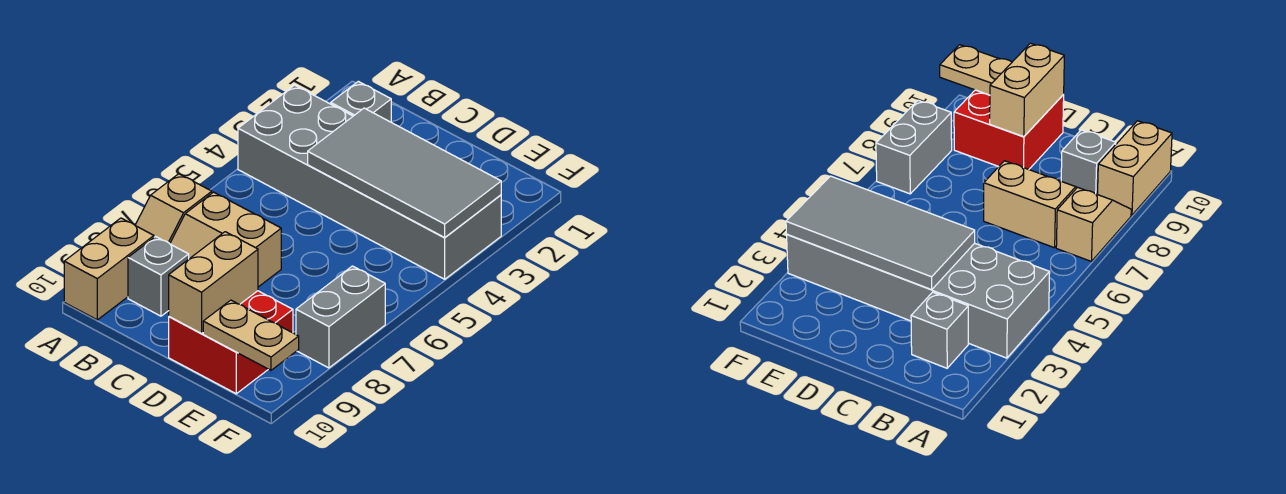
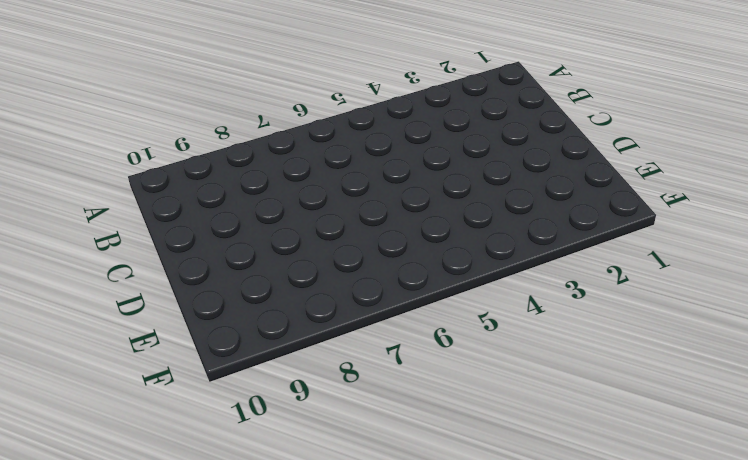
none -> grey 2x6 brick [238,85,501,279]
none -> tan 1x2 slope [135,174,212,244]

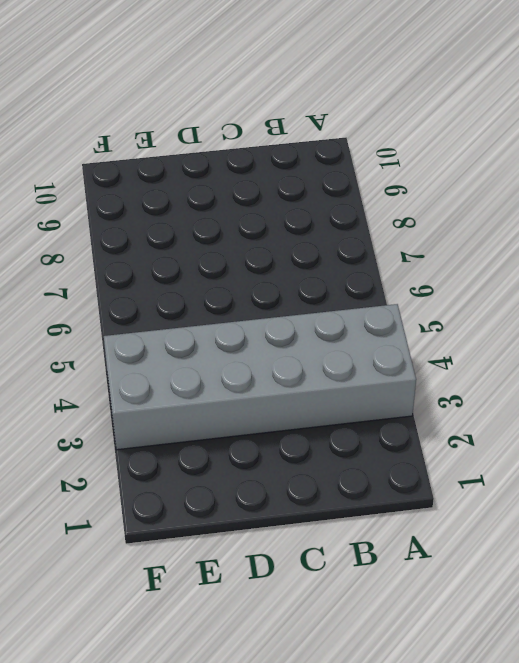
none -> tan 1x2 slope [135,174,212,244]
none -> tan 1x2 brick [64,218,154,320]

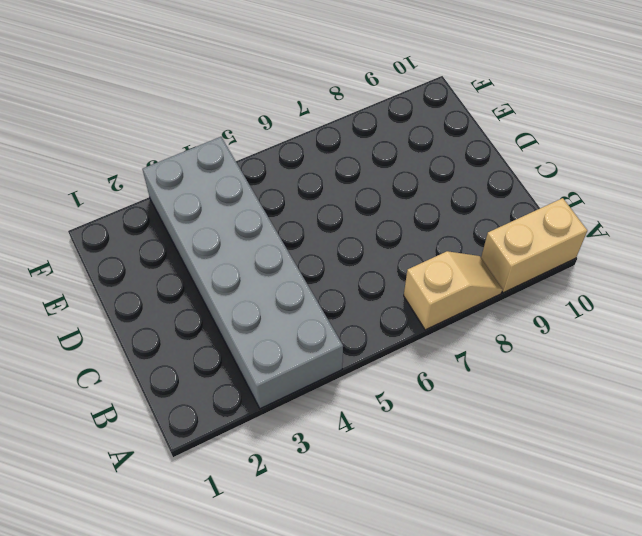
none -> grey 1x1 brick [331,81,391,122]
none -> tan 2x2 slope [170,192,281,287]

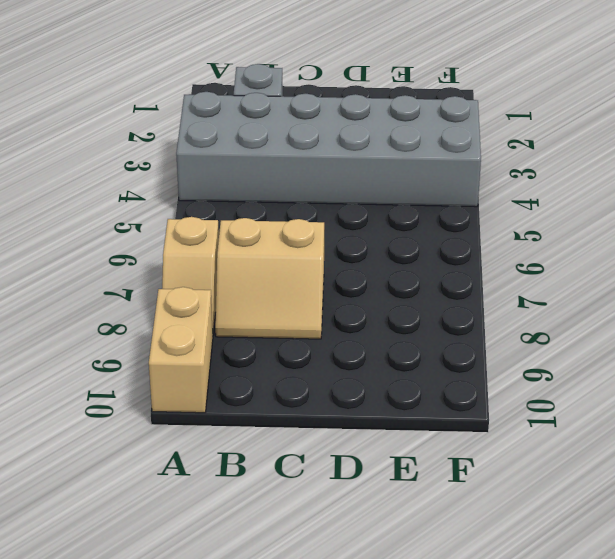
none -> grey 1x1 brick [128,237,189,316]
none -> red 2x2 brick [169,291,293,394]

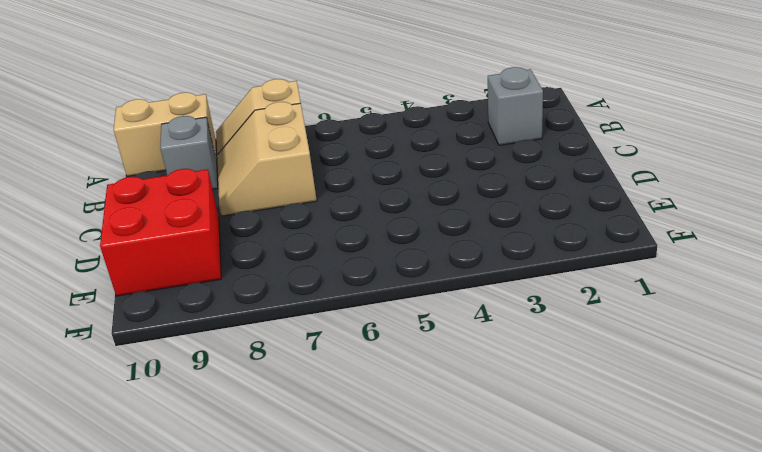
none -> grey 2x6 brick [238,85,501,279]
none -> grey 1x2 brick [296,266,385,368]

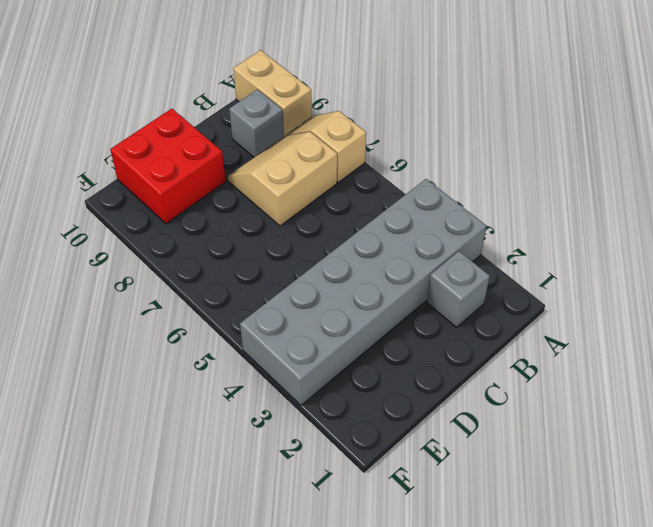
none -> grey 1x2 brick [296,266,385,368]
none -> grey 2x4 tile [308,108,501,237]

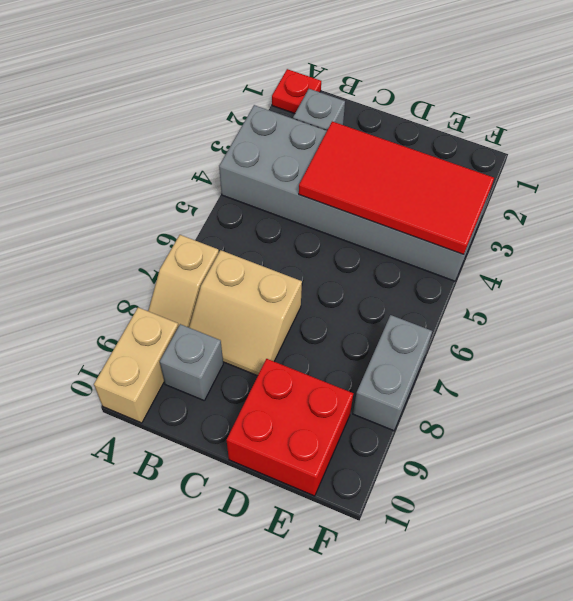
red 1x1 plate [272,69,321,114] -> none
red 2x4 tile [299,121,494,254] -> grey 2x4 tile [308,108,501,237]
none -> tan 1x2 brick [169,232,258,333]
none -> tan 1x2 plate [203,300,299,370]

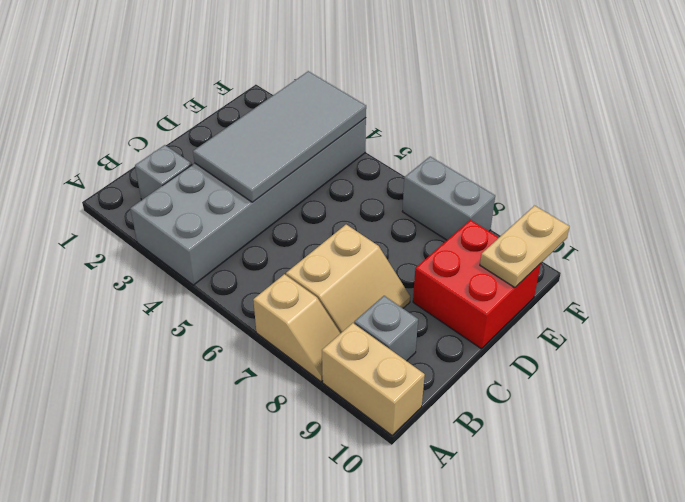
none -> tan 1x2 brick [169,232,258,333]

